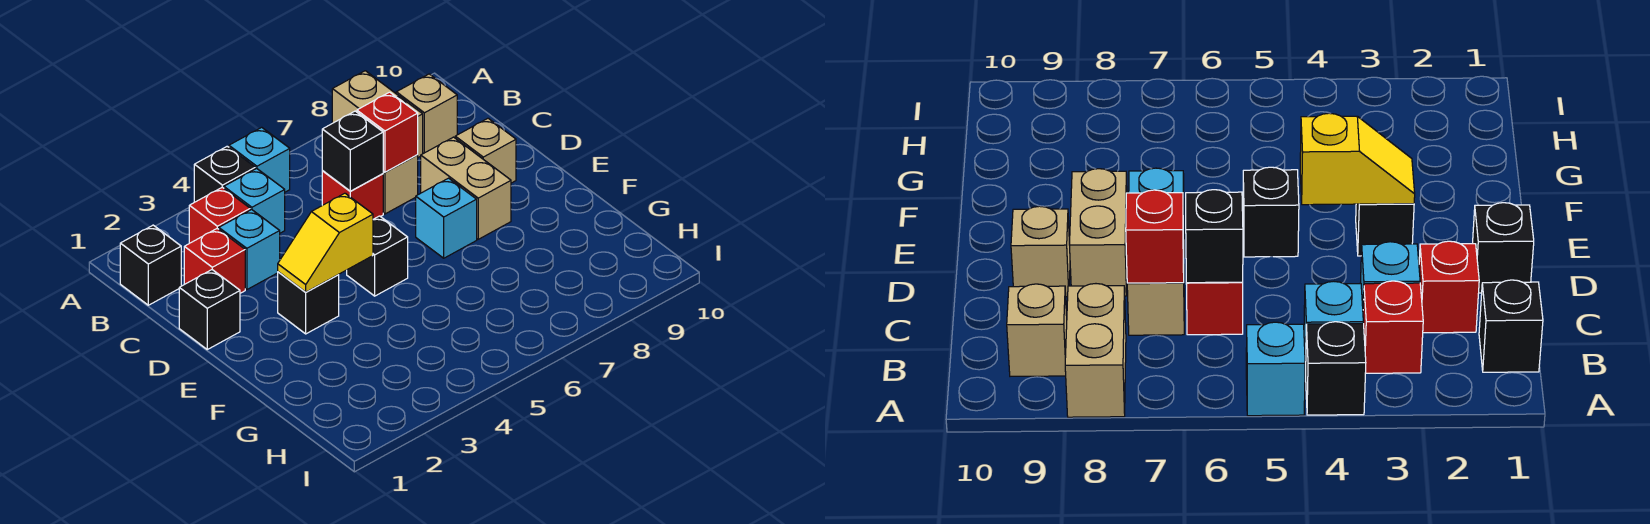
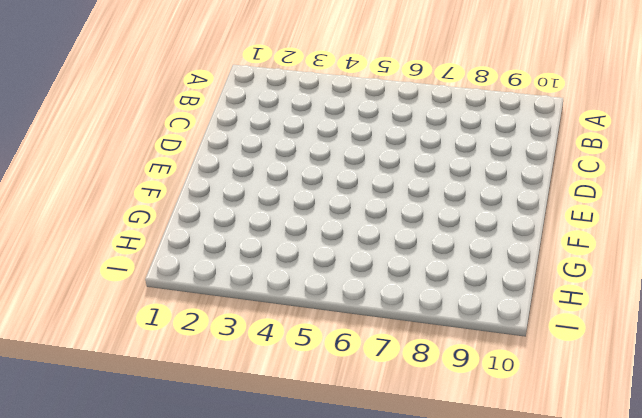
none -> black 1x1 brick [194,146,255,202]
none -> cyan 1x1 brick [229,127,290,192]
none -> tan 1x2 brick [332,71,423,157]

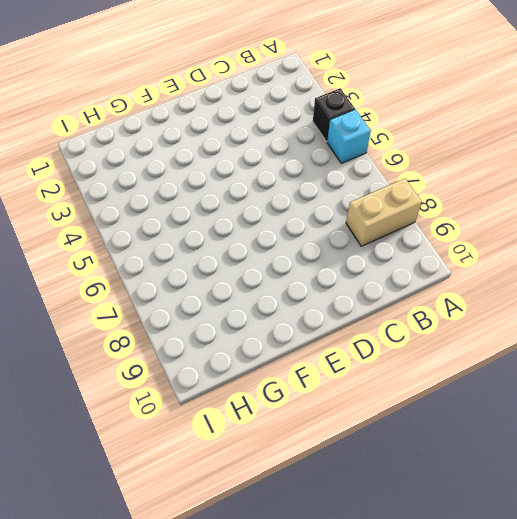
none -> black 1x1 brick [120,225,181,305]
none -> red 1x1 brick [189,187,250,243]
none -> cyan 1x1 brick [224,168,285,233]

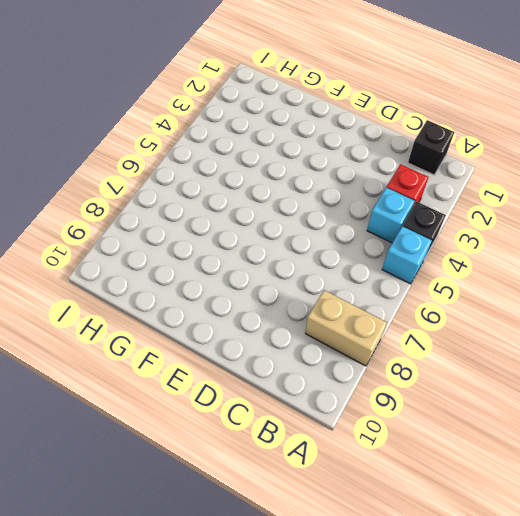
none -> tan 1x1 brick [396,74,457,154]
none -> red 1x1 brick [184,229,245,293]
none -> cyan 1x1 brick [219,210,280,290]

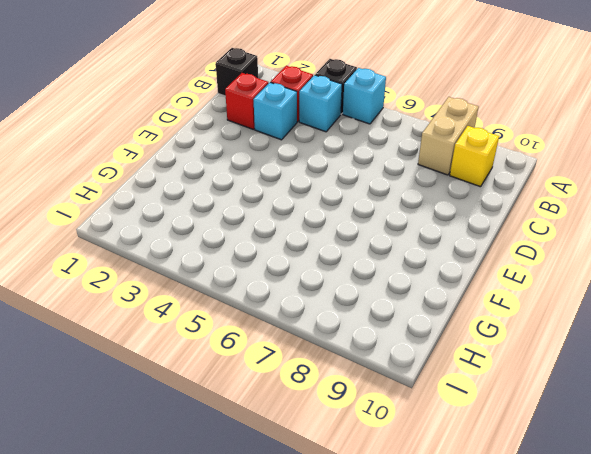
yellow 1x1 brick [450,126,499,187] -> tan 1x1 brick [396,74,457,154]
none -> red 1x1 brick [322,171,383,219]
none -> tan 1x1 brick [383,155,418,214]
none -> black 1x1 brick [179,270,240,349]

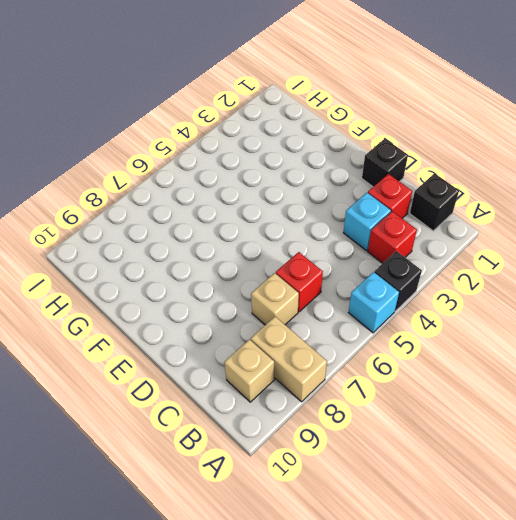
none -> cyan 1x1 brick [224,168,285,233]
none -> tan 1x2 brick [421,137,511,239]
none -> tan 1x1 brick [455,118,516,183]

